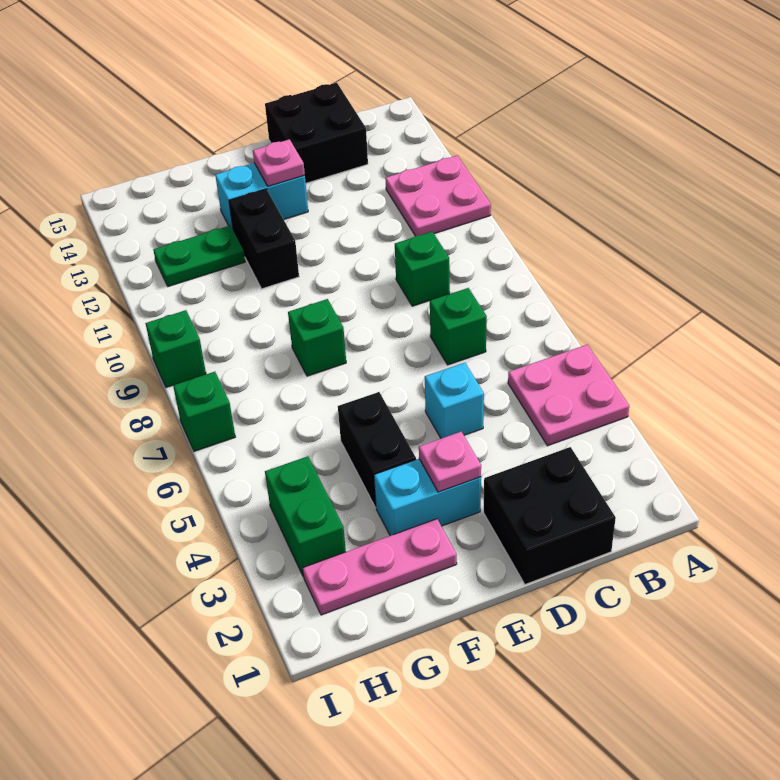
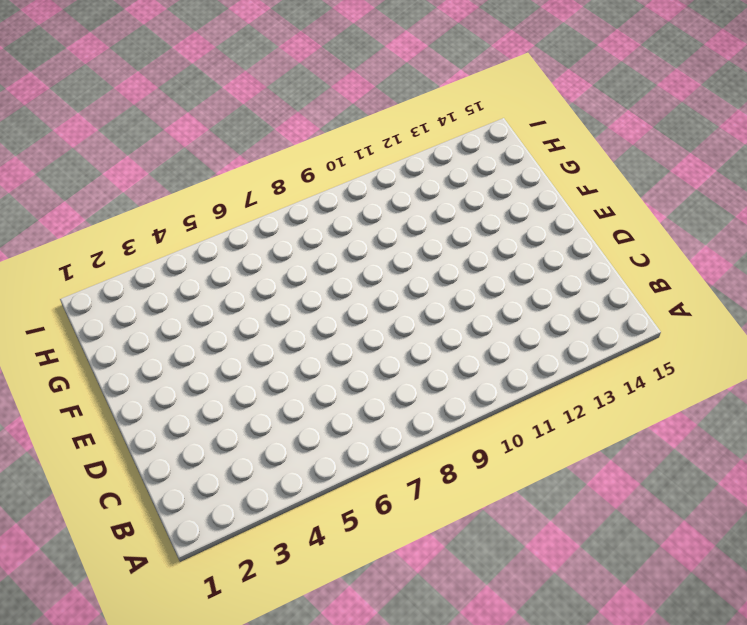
none -> pink 2x2 plate [508,345,629,446]
none -> pink 2x2 plate [385,155,491,236]
none -> black 2x2 brick [484,447,616,584]

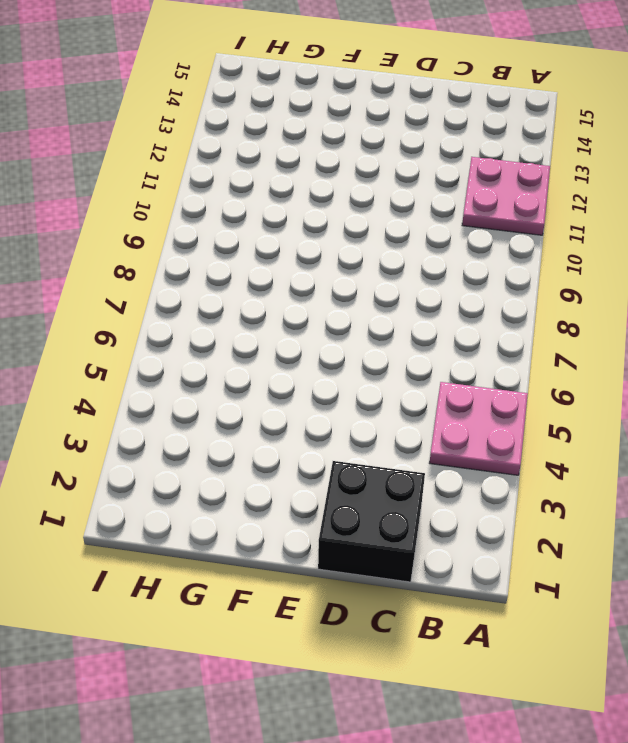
none -> green 1x1 brick [430,288,487,365]
none -> green 1x1 brick [395,232,450,306]
none -> black 2x2 brick [265,83,368,183]

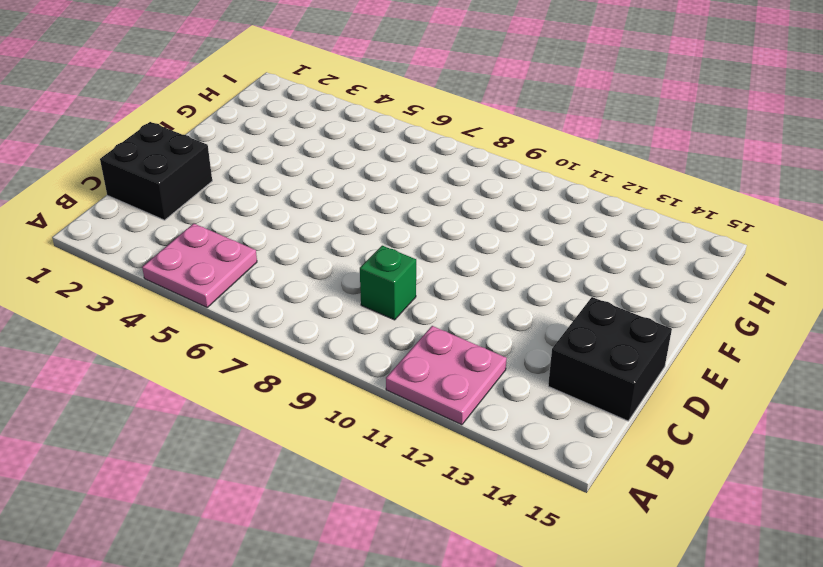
none -> green 1x1 brick [430,288,487,365]
none -> cyan 1x1 brick [425,363,484,438]
none -> cyan 1x2 brick [374,459,481,536]

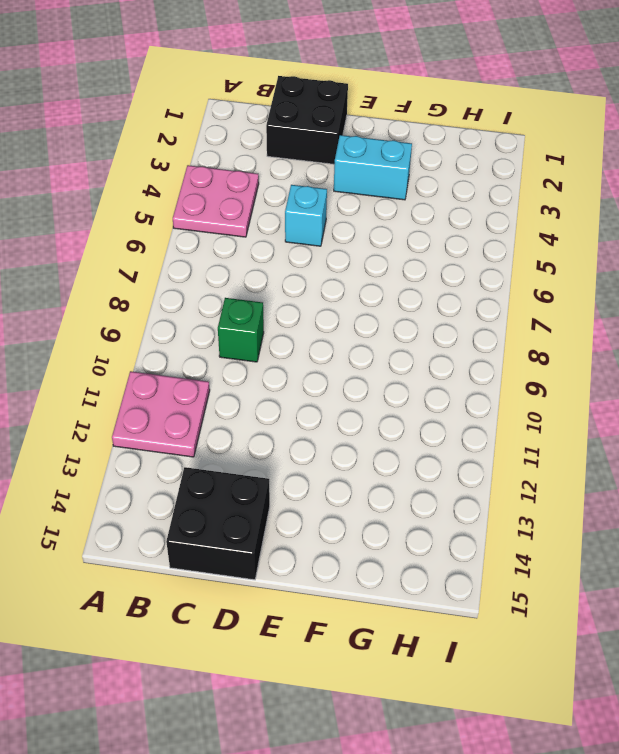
none -> green 1x1 brick [430,288,487,365]
none -> cyan 1x2 brick [215,163,308,229]
none -> pink 1x3 plate [303,519,457,615]

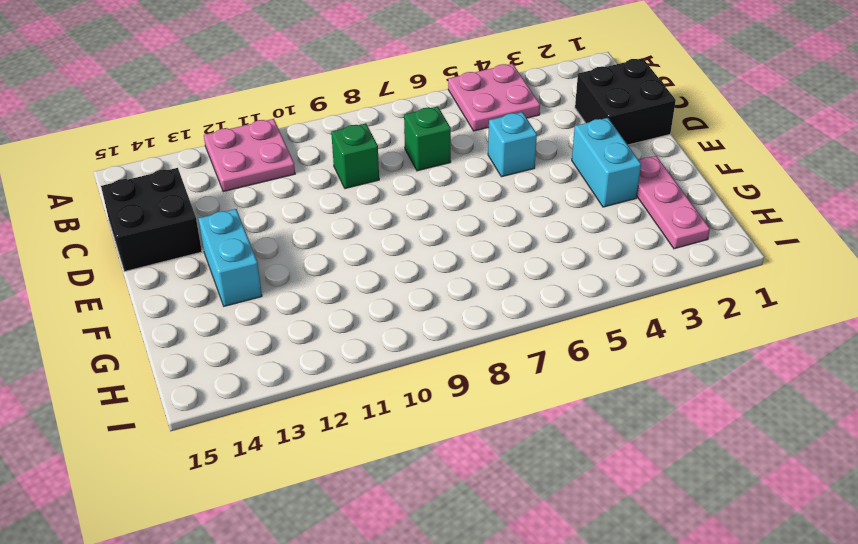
none -> black 1x2 brick [338,392,416,508]
none -> green 1x1 brick [288,299,346,376]
none -> black 1x2 brick [229,189,299,289]

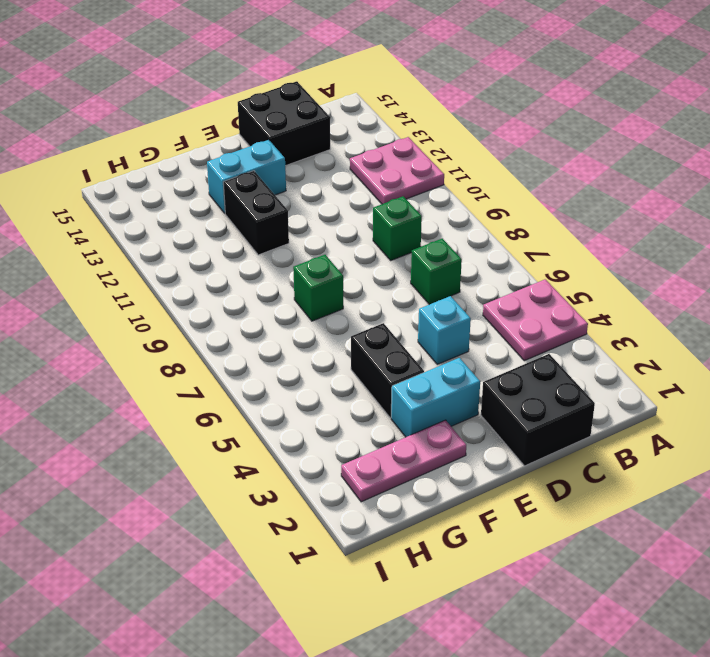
none -> green 1x2 plate [153,226,245,287]
none -> green 1x2 brick [265,456,346,577]
none -> green 1x1 brick [173,372,235,451]

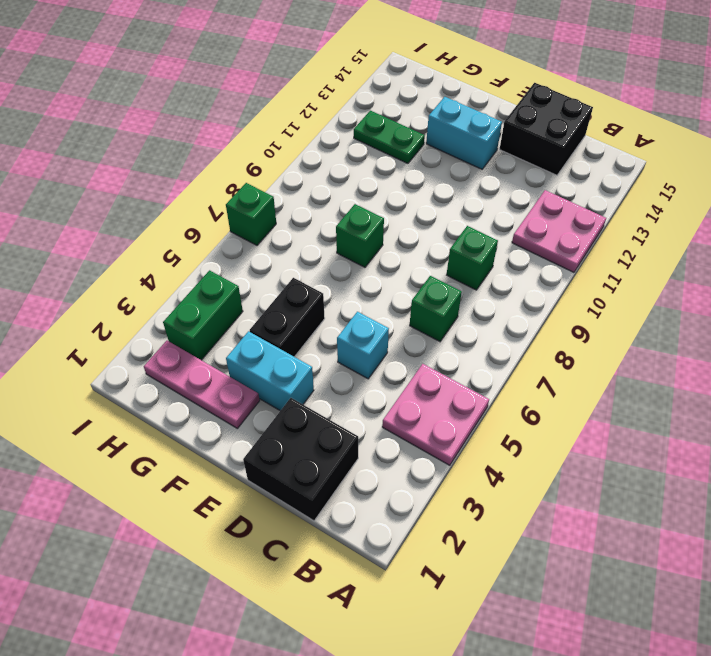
none -> black 1x2 brick [229,189,299,289]
none -> green 1x1 brick [145,310,206,387]
none -> pink 1x1 plate [419,432,481,492]

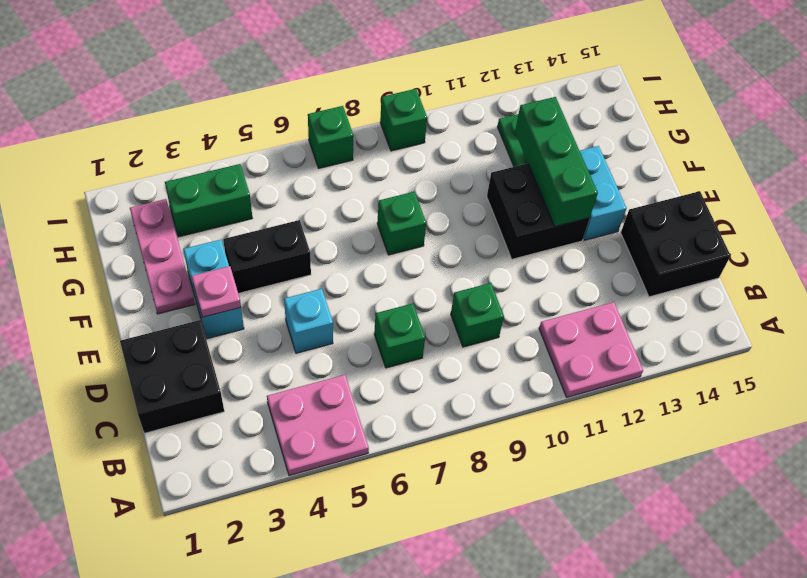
black 2x2 brick [487,163,590,259] -> black 1x2 brick [229,189,299,289]
green 1x3 brick [515,97,598,226] -> none
none -> pink 1x1 plate [253,139,305,186]

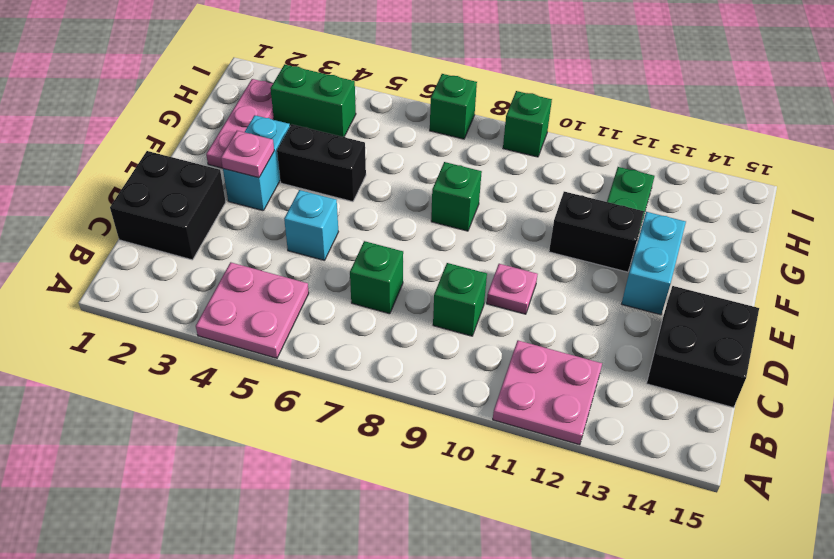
pink 1x1 plate [487,264,538,314] -> pink 1x1 plate moved to [253,139,305,186]

